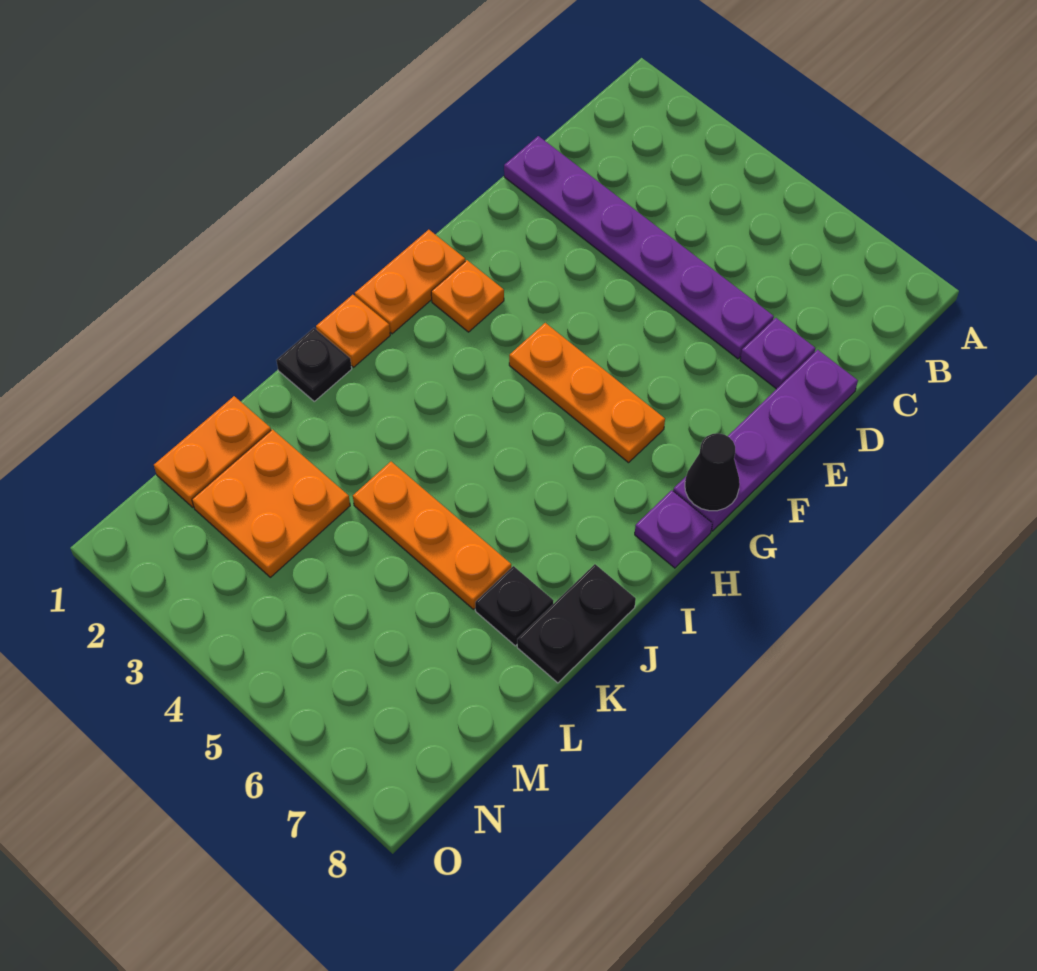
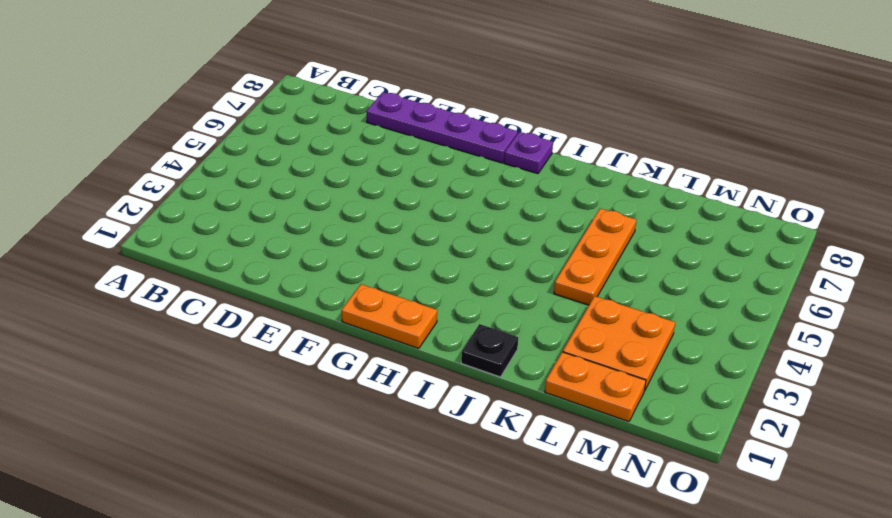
none -> purple 1x6 plate [504,136,774,359]
none -> purple 1x1 plate [740,318,815,389]
none -> orange 1x1 plate [431,260,504,332]

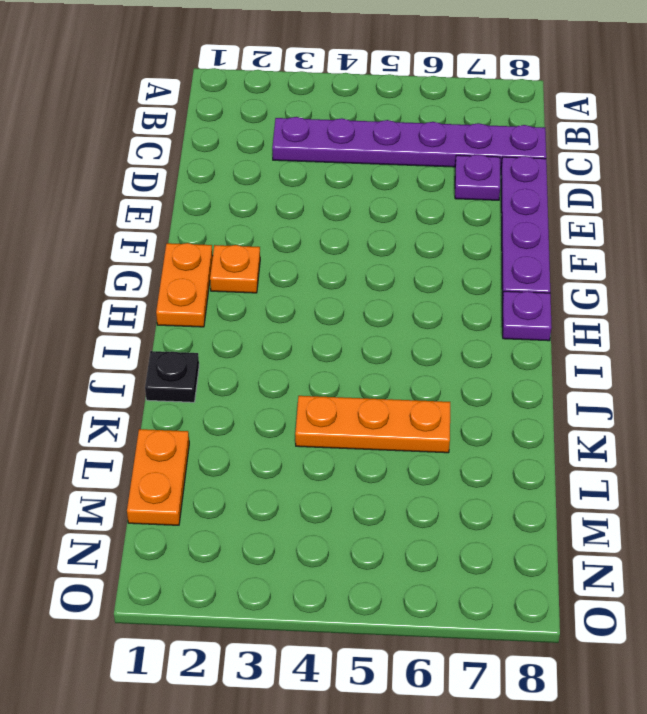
purple 1x6 plate [272,117,546,169] -> purple 1x6 plate moved to [504,136,774,359]
none -> orange 1x3 plate [509,323,665,463]
none -> orange 1x1 plate [316,295,390,367]
none -> black 1x2 plate [517,564,636,683]

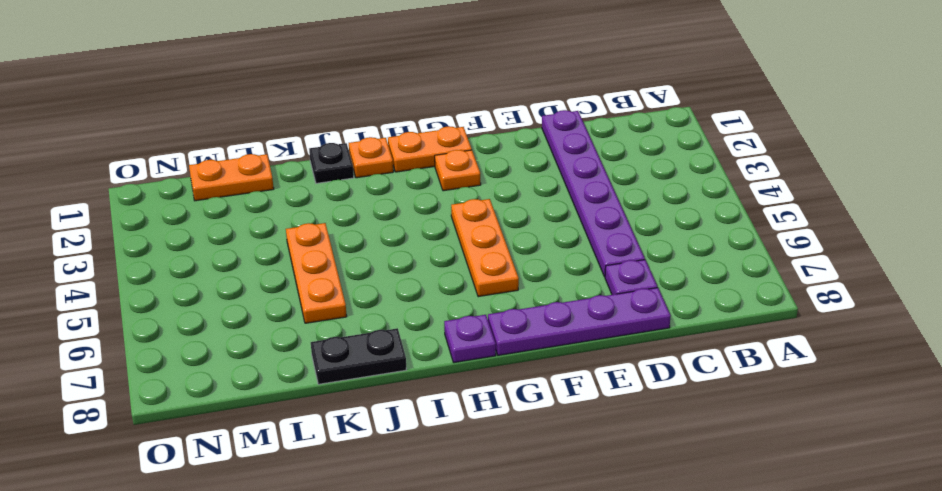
none -> black 1x1 plate [475,566,554,646]
none -> orange 2x2 plate [192,429,350,577]
none -> black 1x1 cone [685,433,740,511]

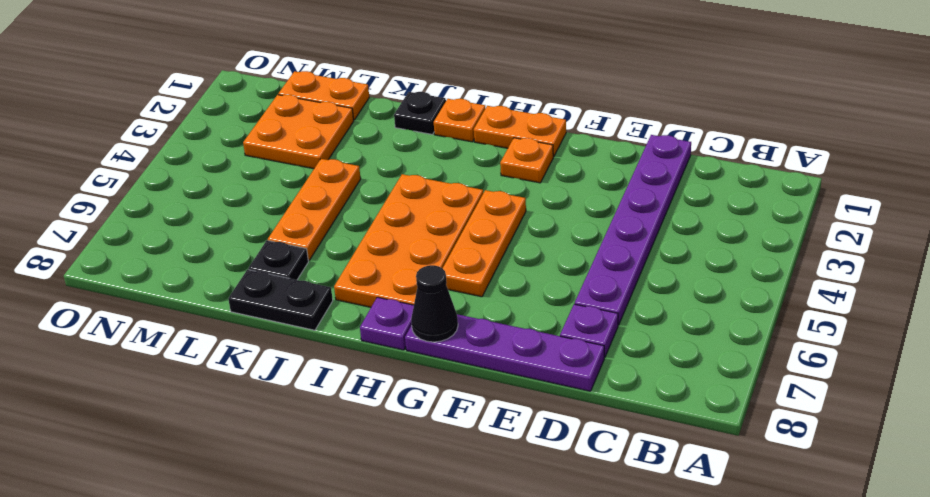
orange 2x4 plate [334,174,483,307] -> none

